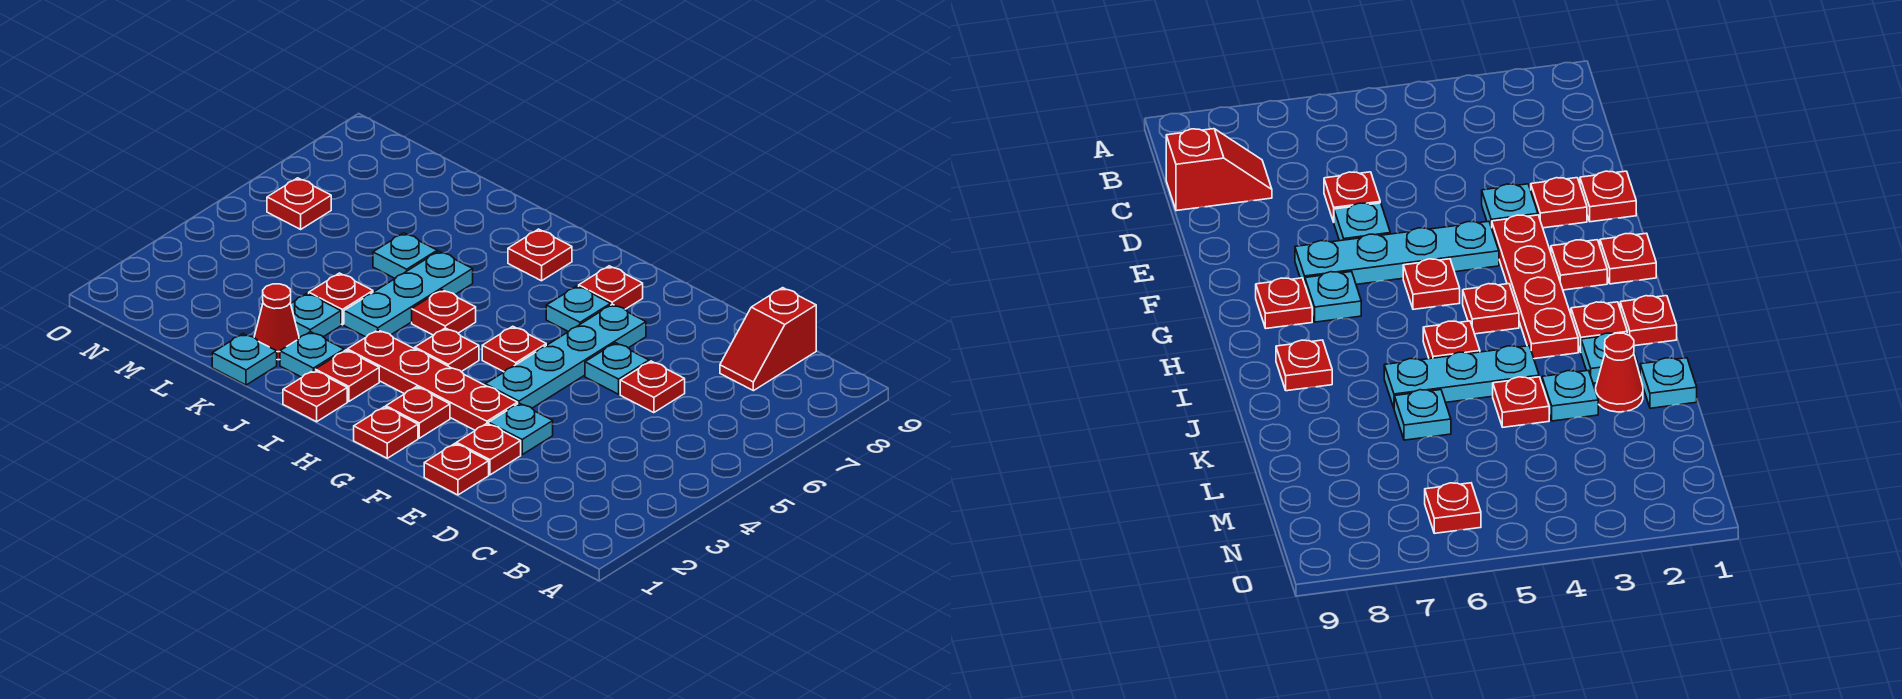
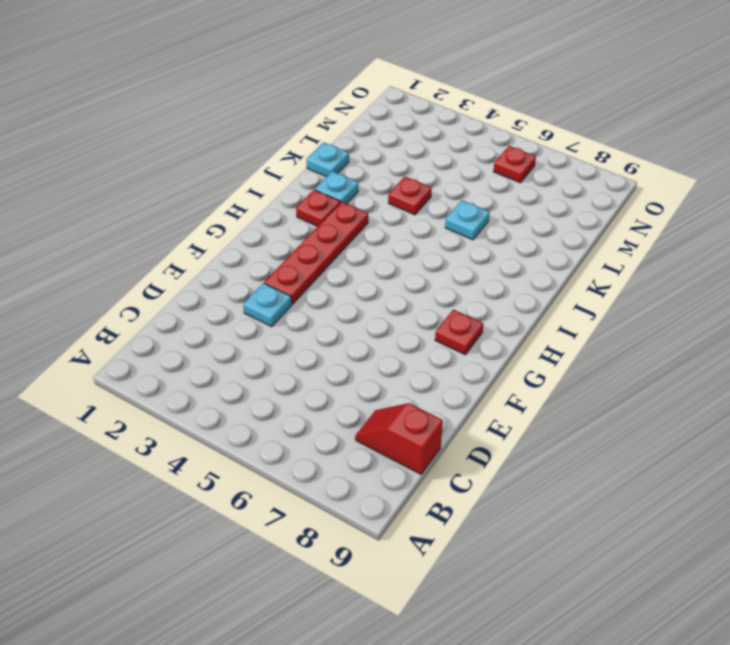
none -> red 1x1 plate [620,361,685,413]
none -> red 1x1 plate [424,444,489,495]
none -> red 1x1 plate [456,423,521,475]

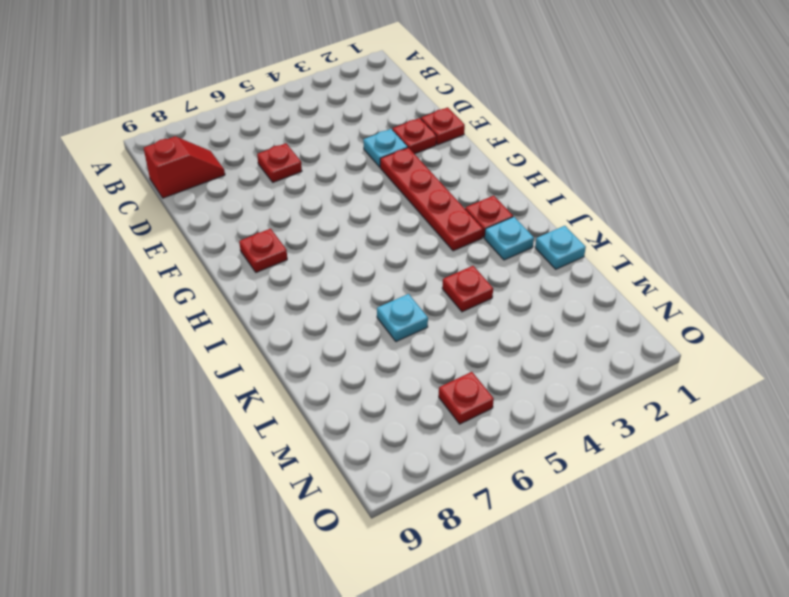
none -> cyan 1x1 plate [585,343,649,394]
none -> cyan 1x4 plate [485,304,646,408]
none -> red 1x1 plate [354,407,418,458]

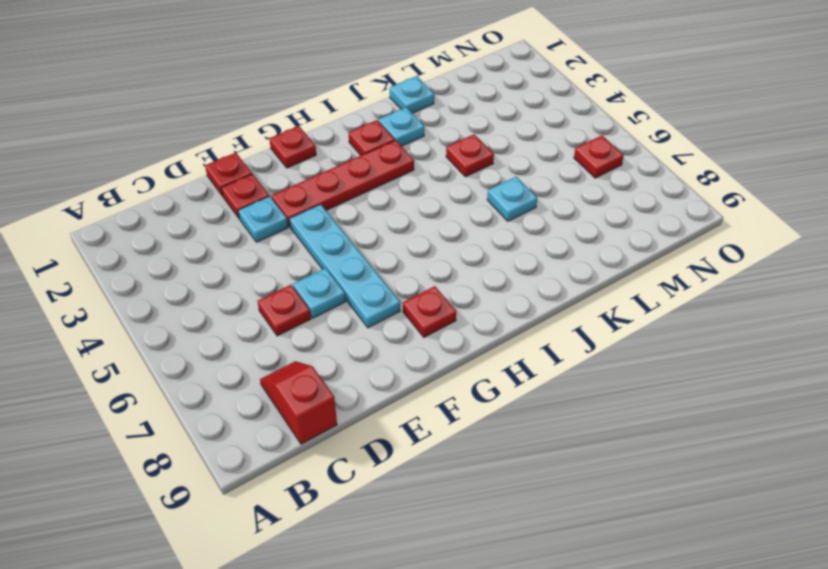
none -> red 1x1 plate [386,387,450,438]
none -> red 1x1 plate [482,326,546,372]
none -> cyan 1x1 plate [546,286,611,332]

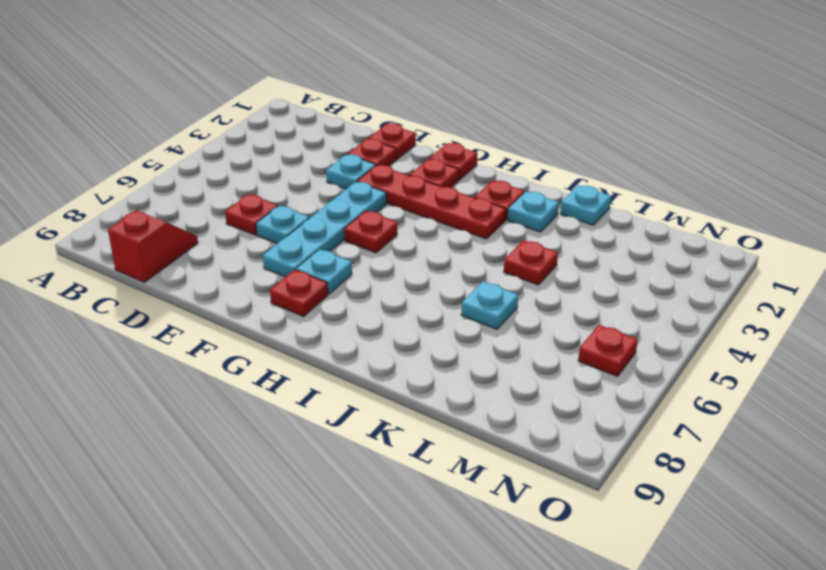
none -> red 1x1 plate [415,328,479,372]
none -> red 1x1 plate [283,370,347,422]
none -> red 1x1 plate [412,290,476,335]

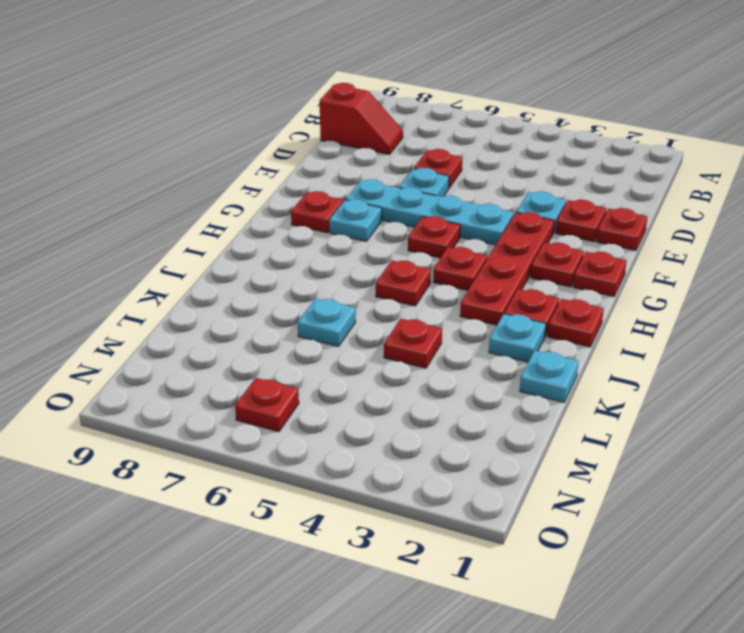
none -> red 1x1 plate [508,229,572,281]
none -> cyan 1x3 plate [344,251,473,337]
none -> red 1x1 cone [254,284,299,360]

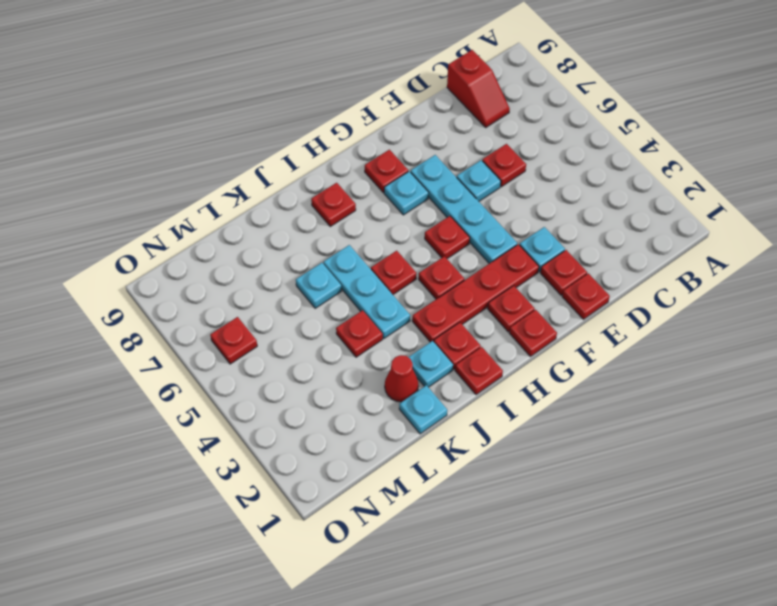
none -> cyan 1x1 plate [291,293,341,338]

